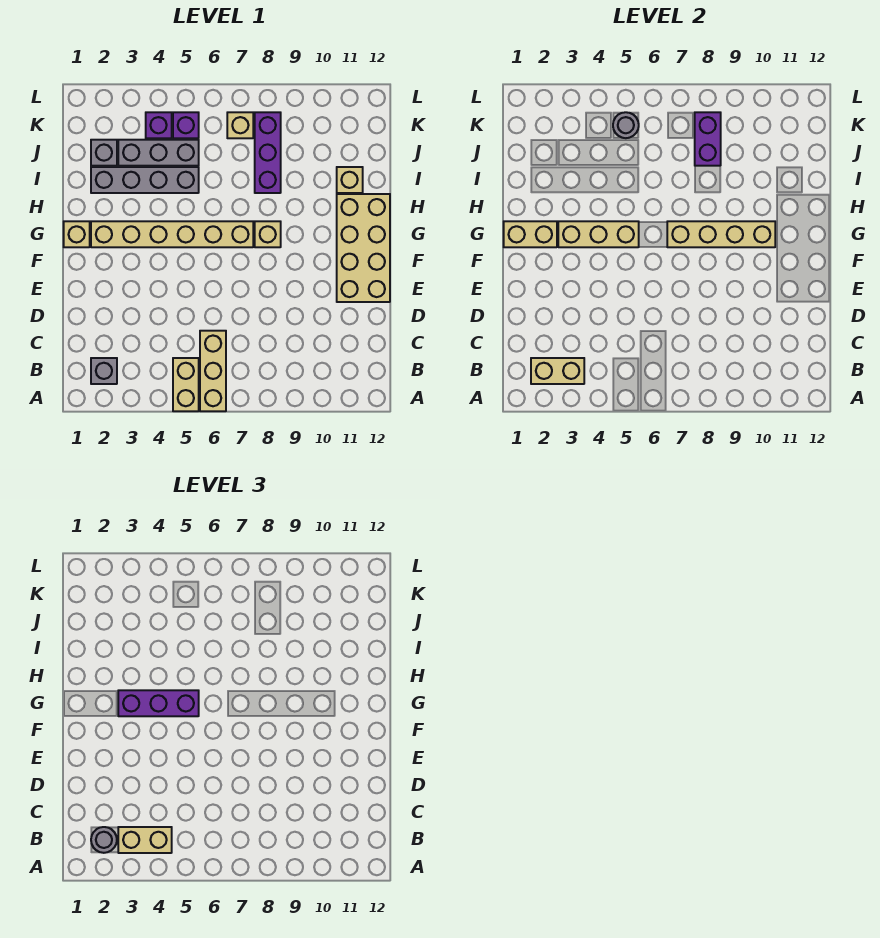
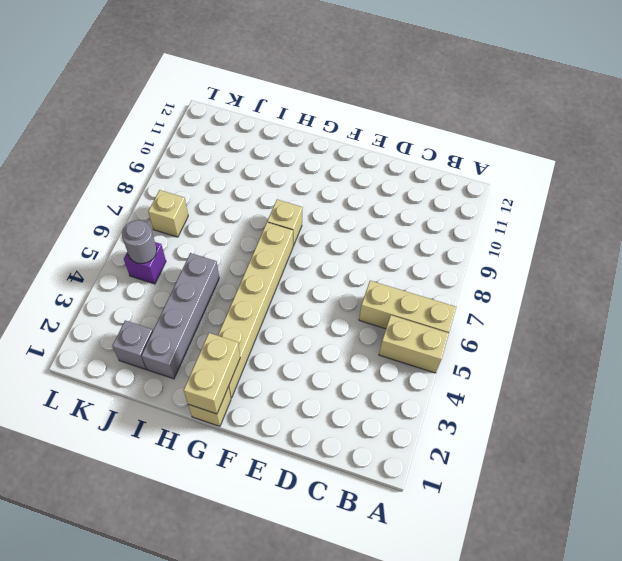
none -> grey 1x1 brick [91,358,117,384]
none -> tan 2x4 brick [337,194,390,302]
none -> purple 1x3 brick [255,112,281,193]

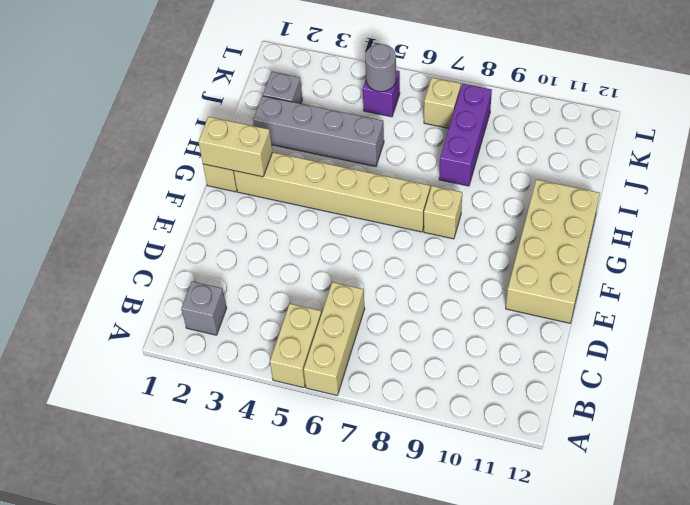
none -> tan 1x1 brick [337,167,363,193]
none -> grey 1x3 brick [118,140,199,166]
none -> purple 1x1 brick [146,112,172,138]

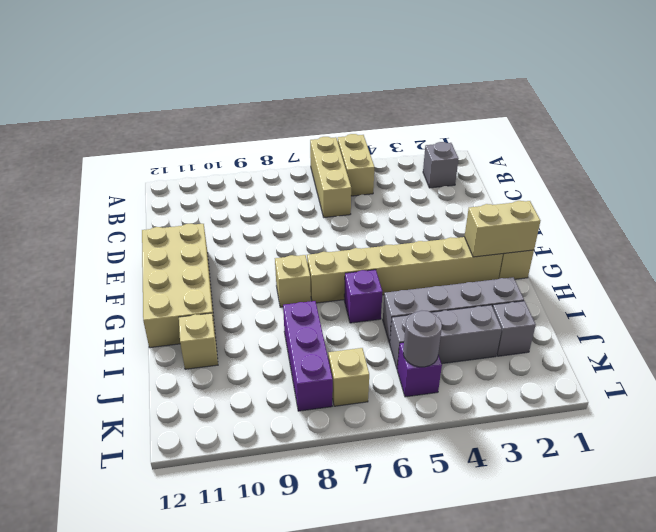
purple 1x1 brick [344,270,382,323] -> purple 1x1 brick moved to [146,112,172,138]
none -> tan 1x2 brick [531,358,584,384]
none -> tan 1x3 brick [558,221,639,247]
none -> tan 1x4 brick [667,221,775,247]

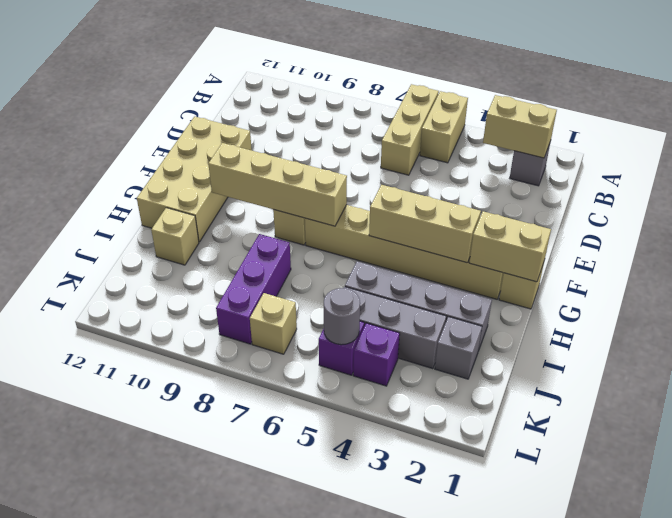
none -> purple 1x2 brick [695,112,721,166]
none -> grey 1x1 round brick [91,827,117,853]
none -> tan 1x2 brick [118,827,172,853]

